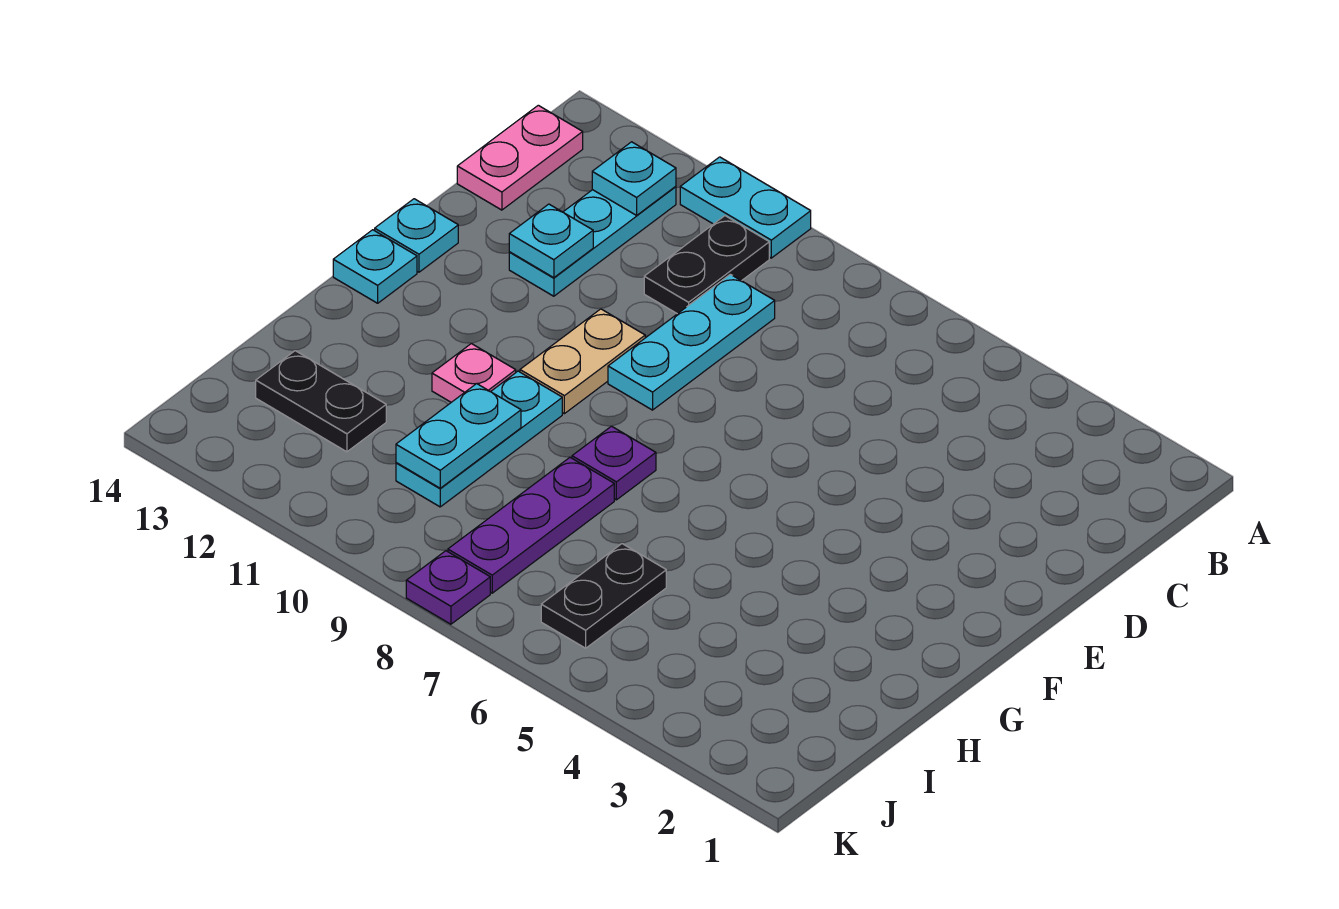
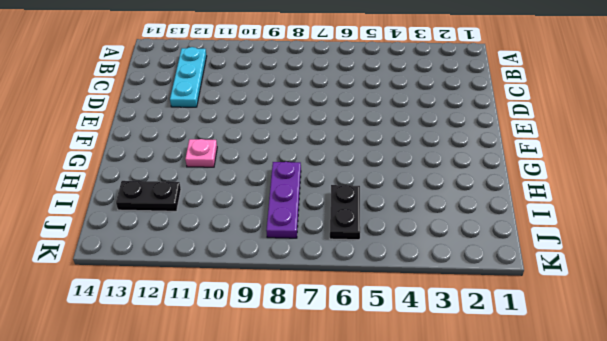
none -> cyan 1x2 plate [680,157,811,258]
none -> black 1x2 plate [644,216,769,314]
none -> pink 1x2 plate [457,105,583,210]

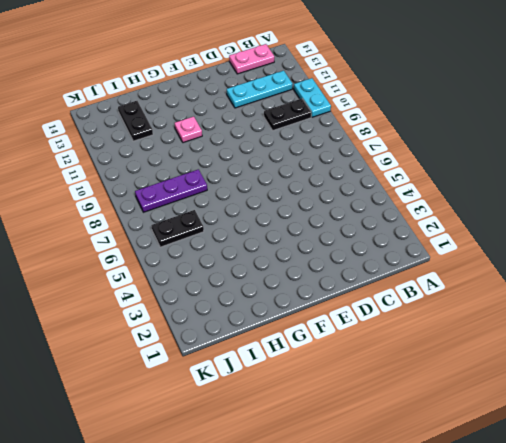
none -> cyan 1x3 plate [608,274,775,410]
none -> tan 1x2 plate [520,309,645,414]
none -> cyan 1x1 plate [375,199,458,272]

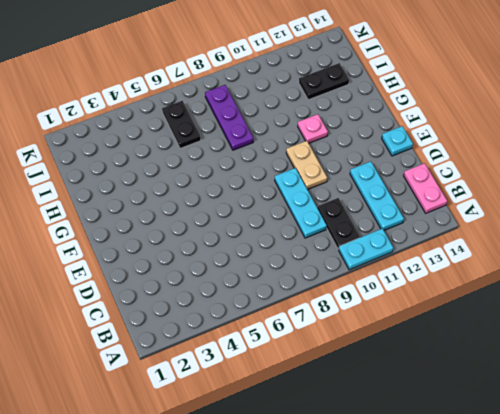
none -> cyan 1x1 plate [333,230,417,303]
none -> purple 1x1 plate [572,426,656,500]
none -> cyan 1x3 plate [396,371,562,507]

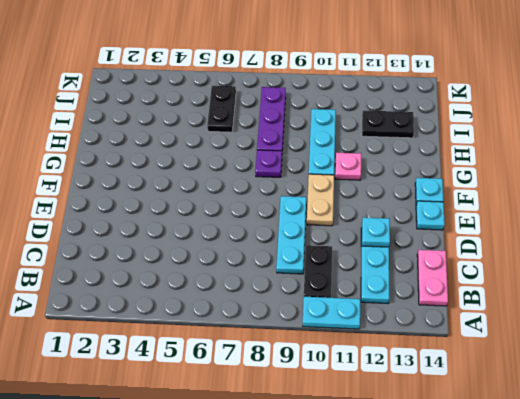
none -> purple 1x1 plate [406,551,490,624]
none -> cyan 1x1 plate [592,142,676,215]
none -> cyan 1x2 plate [396,384,521,488]

